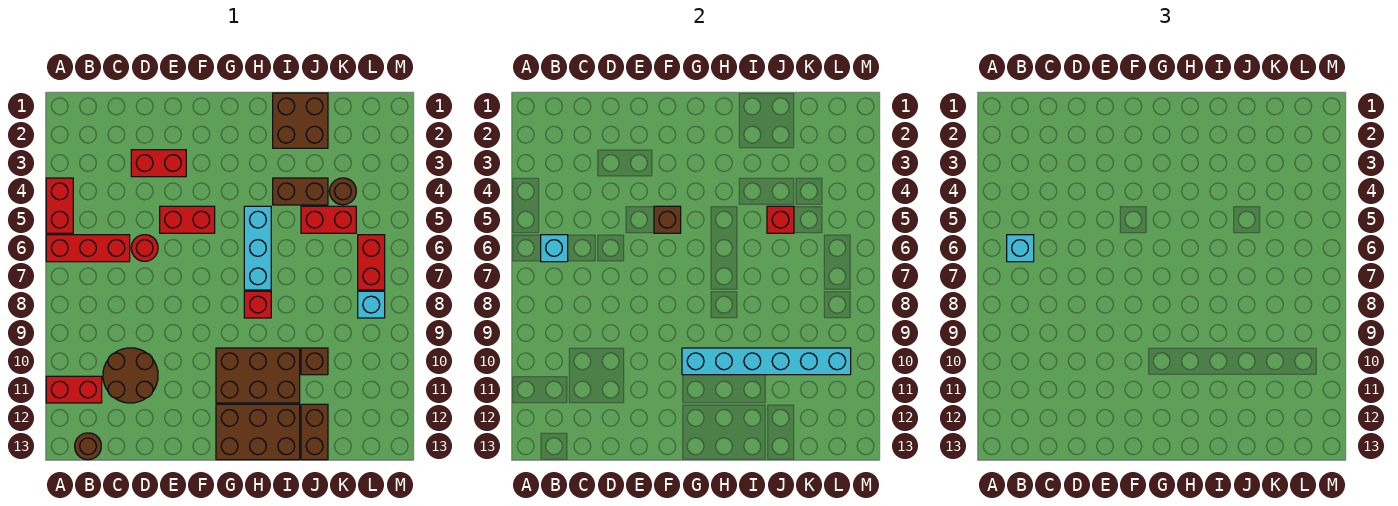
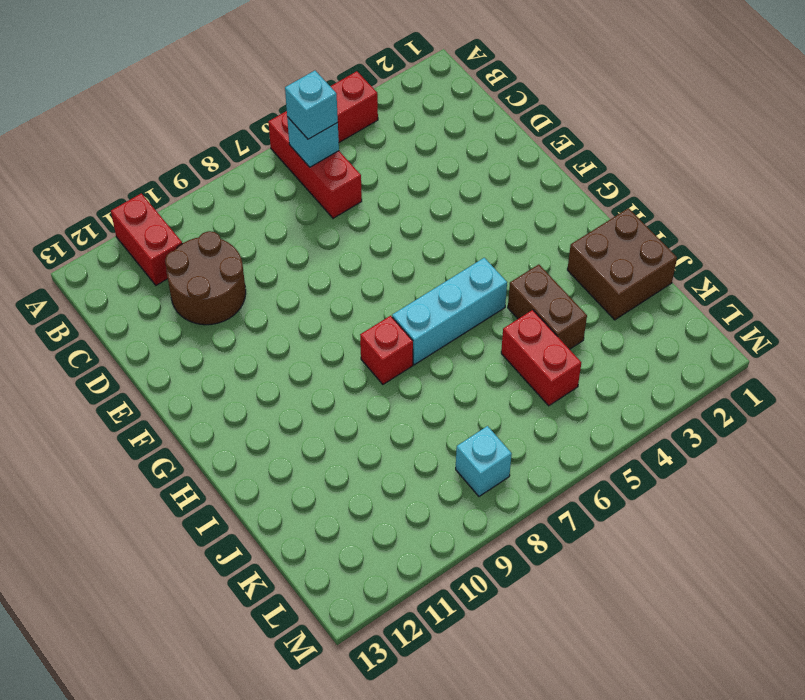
none -> brown 1x1 round brick [75,433,101,460]
none -> red 1x2 brick [131,150,186,177]
none -> red 1x1 round brick [131,235,158,261]

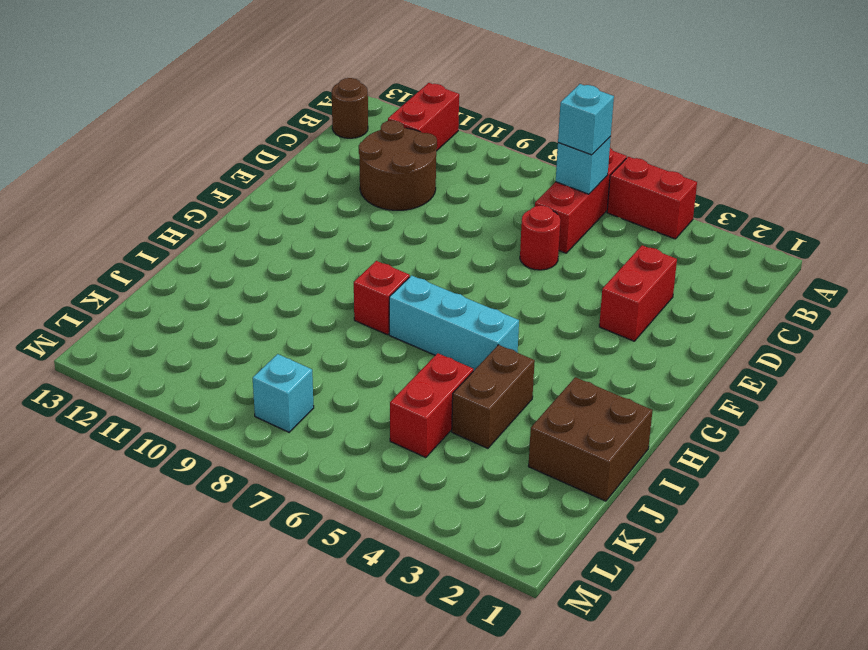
none -> red 1x2 brick [160,206,215,233]
none -> brown 2x3 brick [216,348,300,403]
none -> brown 2x3 brick [216,404,300,460]

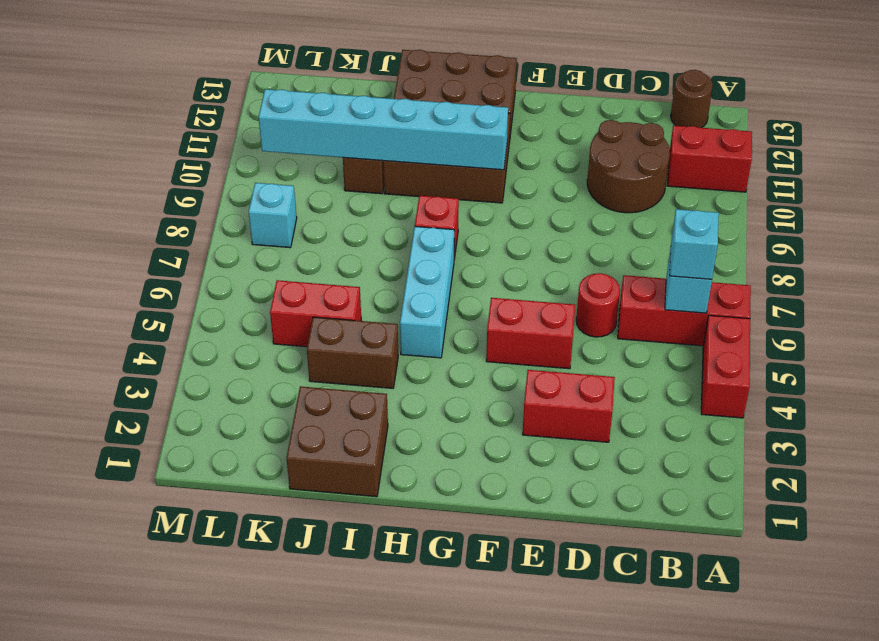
none -> brown 1x2 brick [301,404,328,460]
none -> brown 1x1 round brick [329,178,356,205]
none -> red 1x2 brick [358,235,385,290]

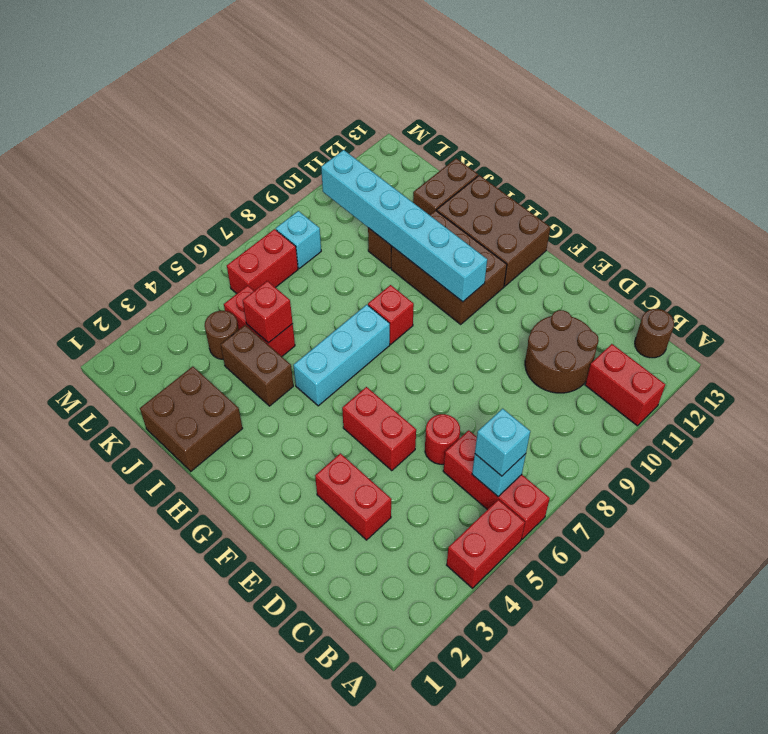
none -> brown 1x1 brick [654,206,681,233]

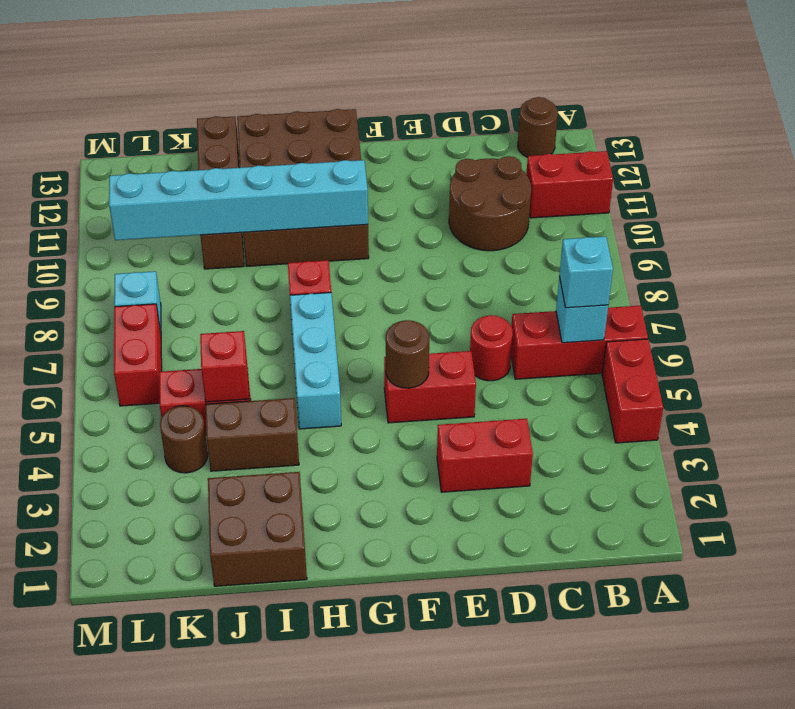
brown 1x1 round brick [386,320,429,388] -> brown 1x1 brick [654,206,681,233]

